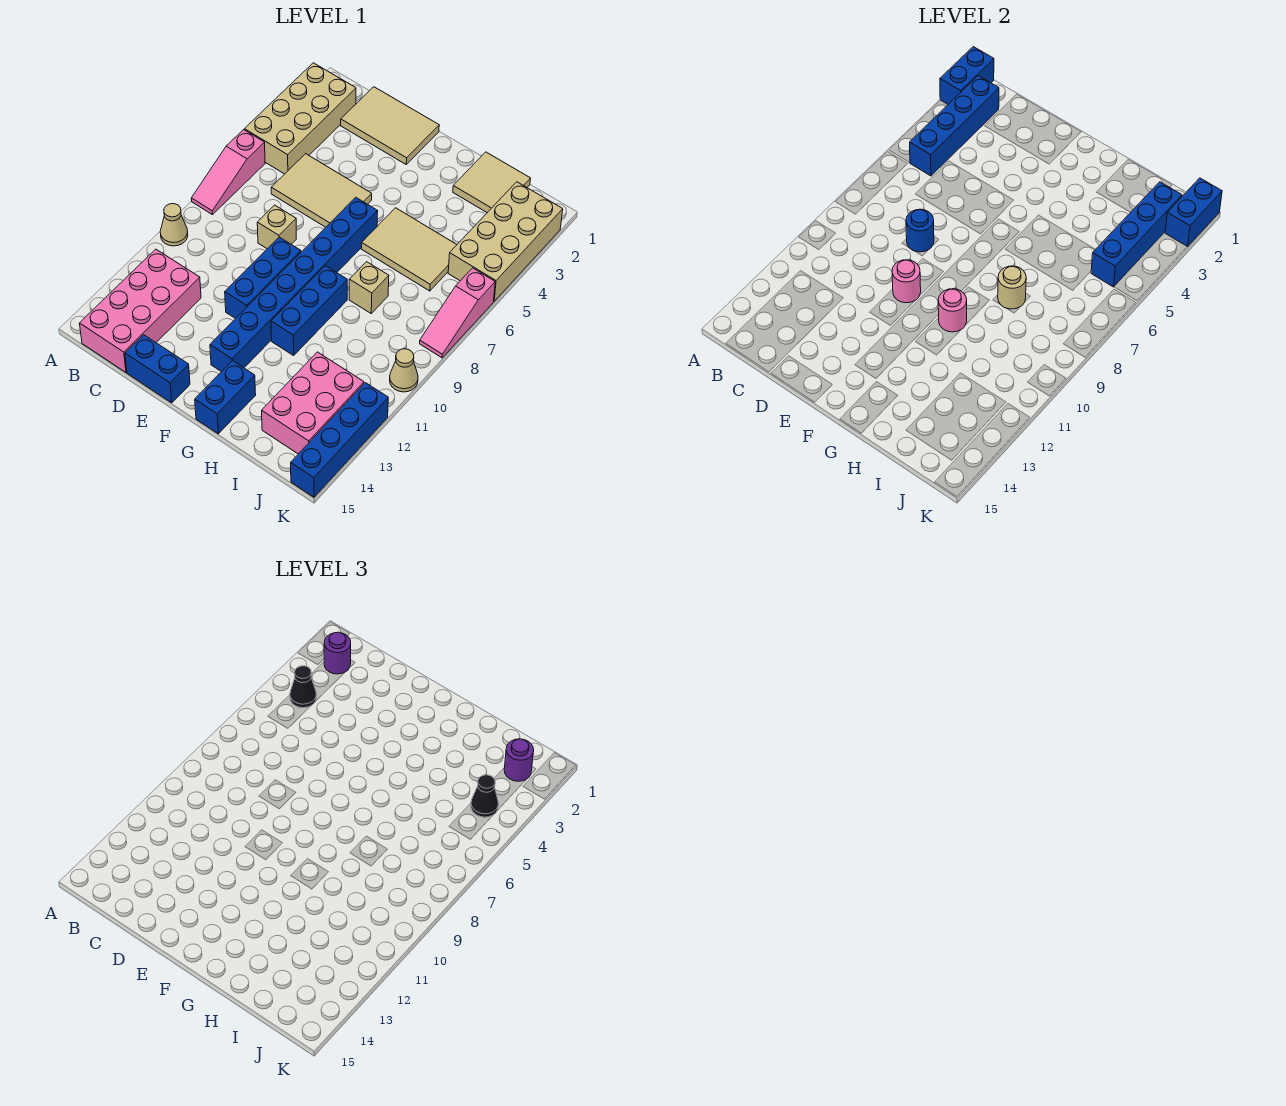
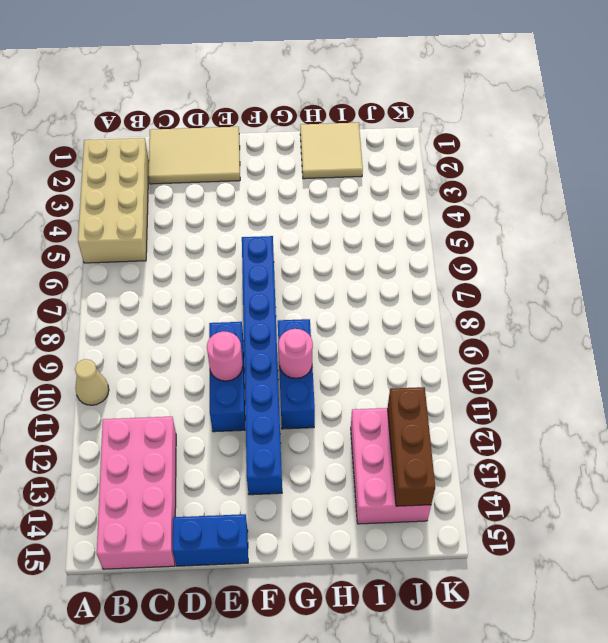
brown 1x3 brick [388,387,435,506] -> none
none -> pink 1x3 slope [191,130,265,215]
none -> tan 2x3 tile [271,154,372,227]
none -> tan 1x1 brick [257,205,296,249]
none -> tan 2x3 tile [362,208,457,291]

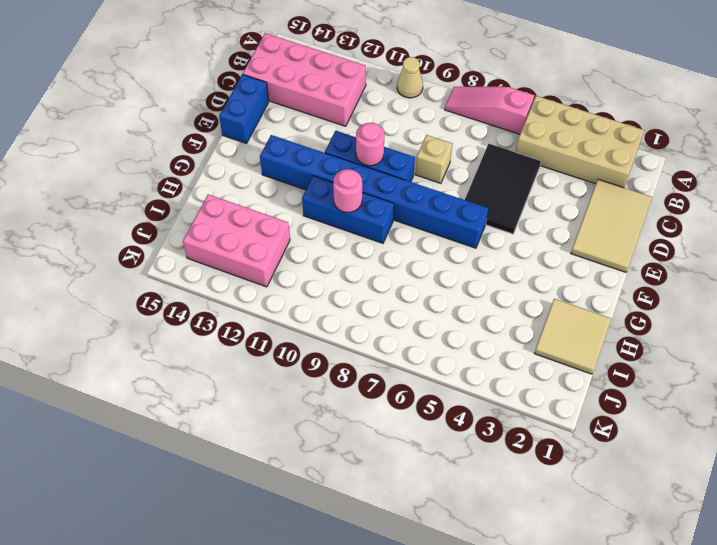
black 2x3 tile [465,144,541,234] -> tan 2x3 tile [271,154,372,227]
none -> tan 2x3 tile [362,208,457,291]
none -> blue 1x2 brick [195,361,256,434]
none -> tan 1x1 brick [349,262,389,313]
none -> tan 2x4 brick [448,182,563,301]

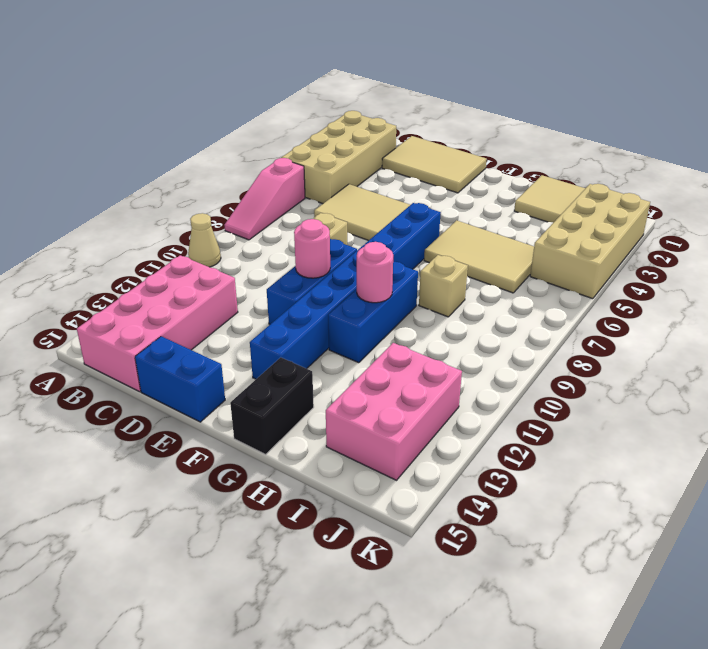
black 1x2 brick [230,357,314,454] -> blue 1x2 brick [195,361,256,434]
none -> pink 1x3 slope [420,268,495,358]
none -> tan 1x1 cone [390,349,418,392]
none -> blue 1x4 brick [291,383,388,497]
none -> blue 1x2 brick [940,47,994,104]

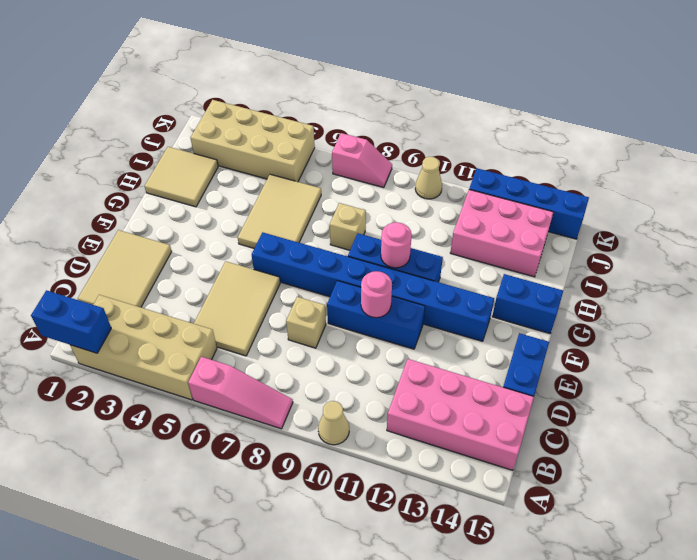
pink 1x2 slope [332,133,392,188] -> pink 1x3 slope [420,268,495,358]
none -> blue 1x4 brick [910,76,999,176]
none -> blue 1x1 round brick [906,209,934,252]
none -> tan 1x1 round brick [998,266,1026,309]
none -> blue 1x4 brick [1091,182,1182,287]

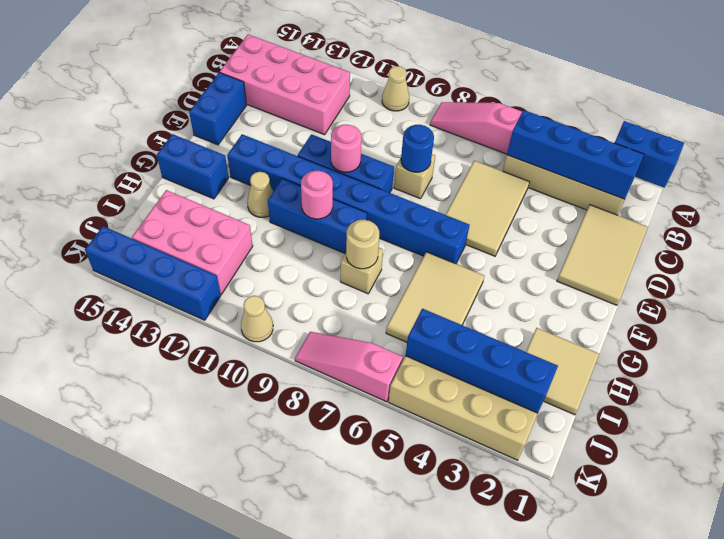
tan 1x1 cone [247,172,273,217] -> none
none -> blue 1x2 brick [1165,178,1222,247]
none -> purple 1x1 round brick [324,632,351,674]
none -> black 1x1 cone [290,666,316,708]
none -> purple 1x1 round brick [504,739,534,781]

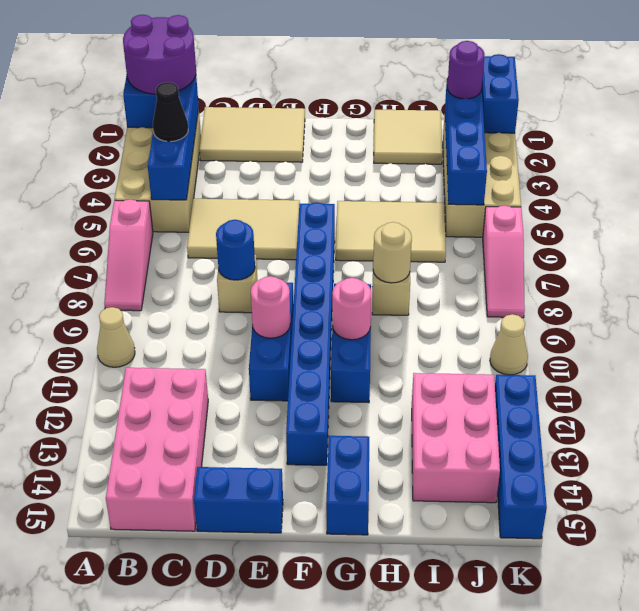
purple 2x2 round brick [123,15,196,94] -> purple 1x1 round brick [324,632,351,674]
none -> black 1x1 cone [471,775,498,817]

